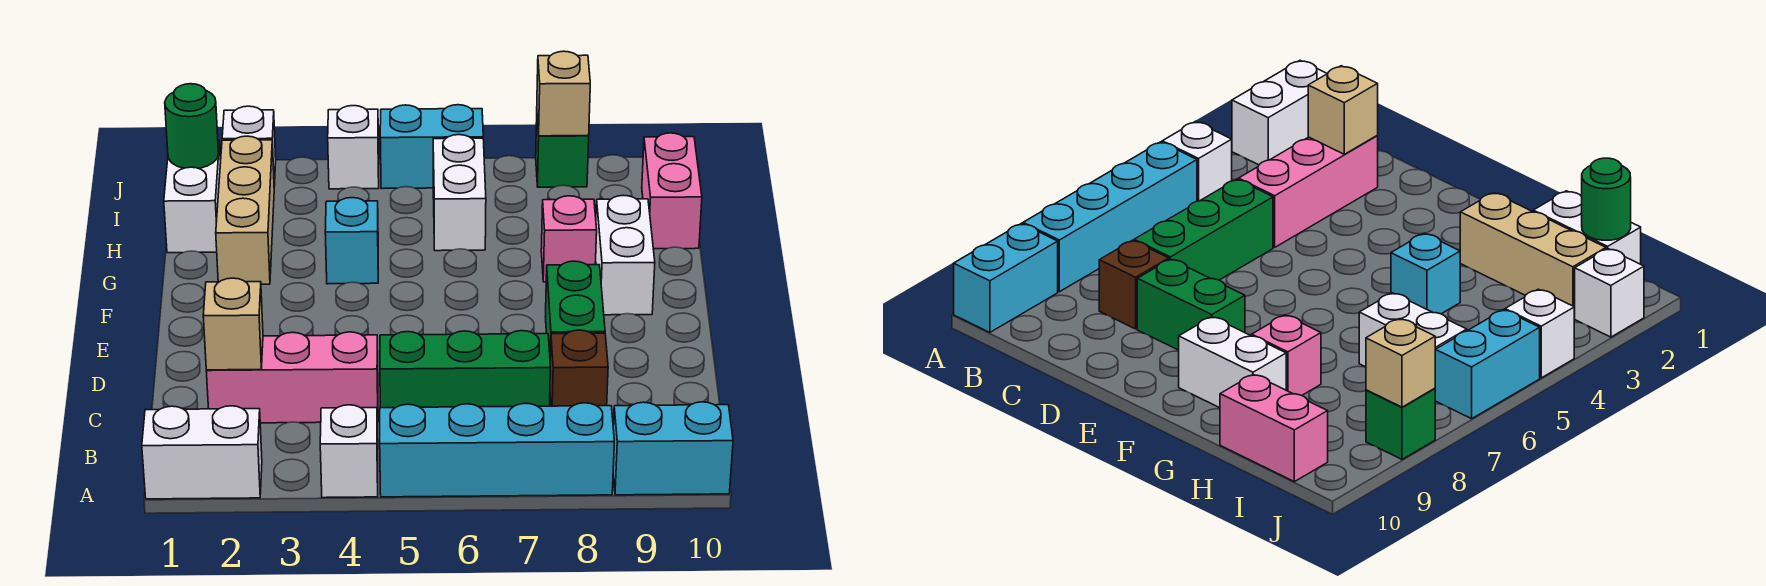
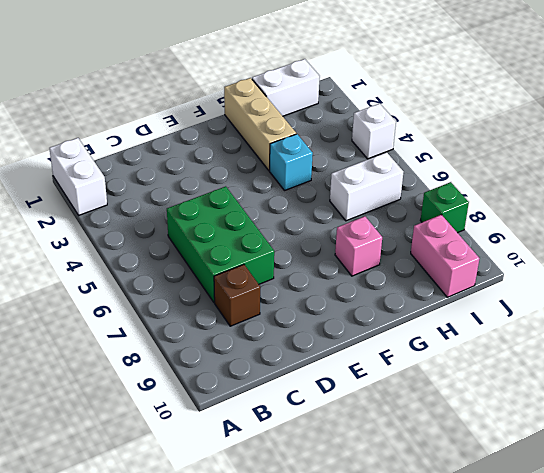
green 2x3 brick [167,186,274,302] -> green 1x3 brick [380,331,550,408]
tan 1x3 brick [224,78,296,170] -> tan 1x3 brick turned to [216,136,274,284]
pink 1x2 brick [411,215,479,297] -> pink 1x2 brick turned to [642,133,702,249]
none -> white 1x1 brick [320,405,378,498]
none -> cyan 1x4 brick [380,403,614,497]
none -> cyan 1x2 brick [613,402,733,495]

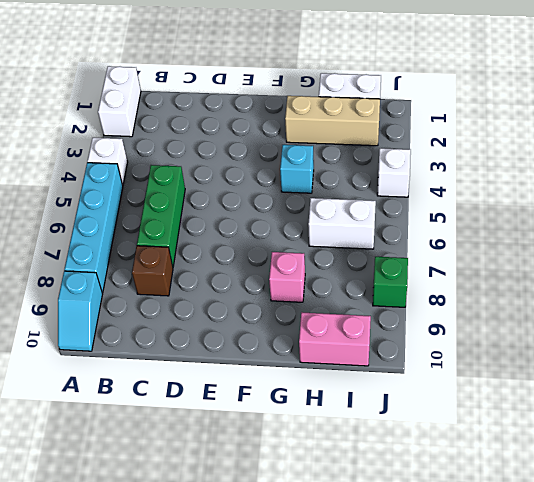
cyan 1x2 slope [58,271,103,351] -> cyan 1x2 brick [613,402,733,495]
none -> pink 1x3 brick [206,332,378,423]
none -> green 1x2 brick [546,261,605,357]
none -> white 1x2 brick [596,195,655,315]

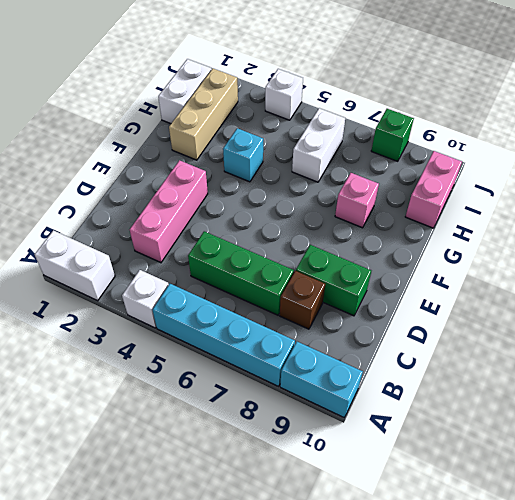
pink 1x3 brick [130,160,208,263] -> pink 1x3 brick turned to [206,332,378,423]
green 1x2 brick [296,245,371,316] -> green 1x2 brick turned to [546,261,605,357]
none -> white 1x2 brick [596,195,655,315]
none -> white 1x1 brick [222,106,276,186]
none -> cyan 1x2 brick [380,105,483,189]

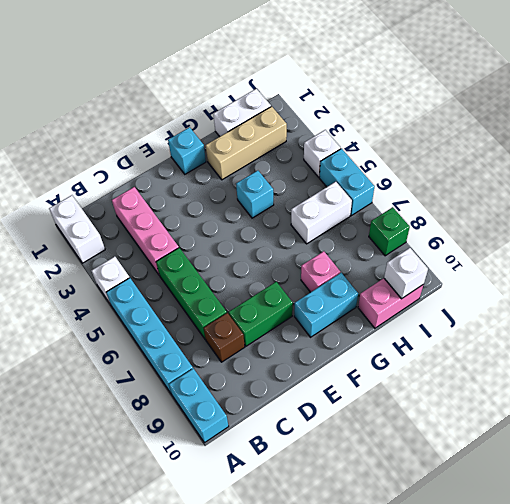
cyan 1x1 brick [168,127,206,174] -> none
cyan 1x2 brick [294,273,358,337] -> white 1x2 brick [596,195,655,315]
white 1x1 brick [384,248,428,299] -> white 1x1 brick moved to [222,106,276,186]
none -> tan 1x1 brick [203,278,263,370]
none -> green 1x1 round brick [165,84,219,168]
none -> tan 1x1 brick [537,51,590,136]

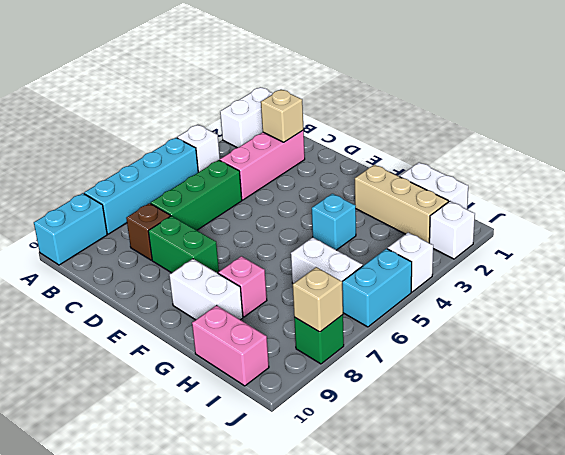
none -> green 1x1 round brick [165,84,219,168]

